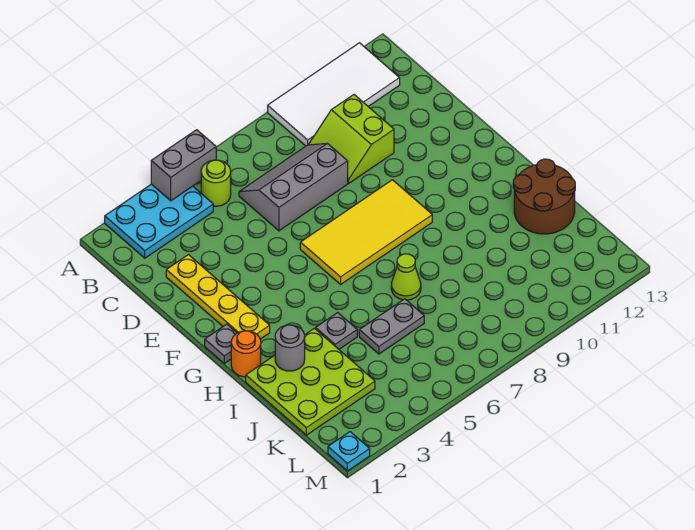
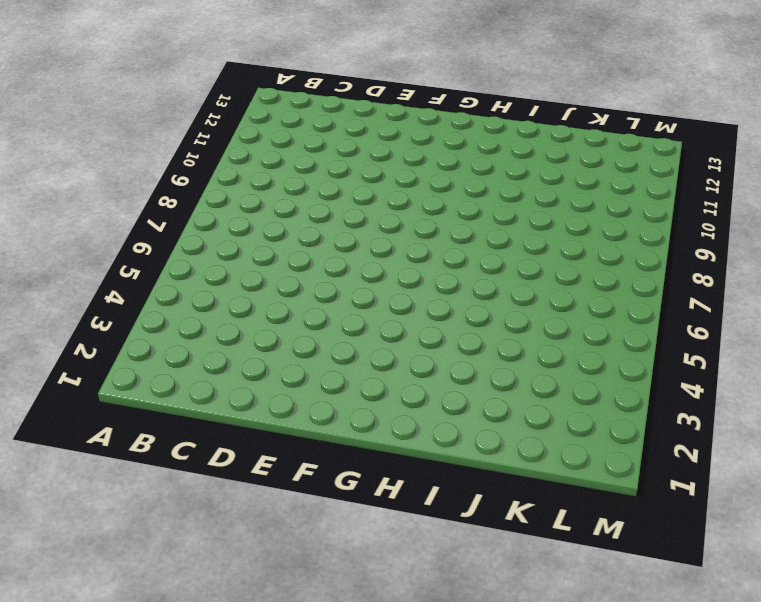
none -> cyan 2x3 plate [105,184,213,258]
none -> white 2x4 tile [268,43,400,146]
none -> lime 1x1 round brick [201,160,231,206]

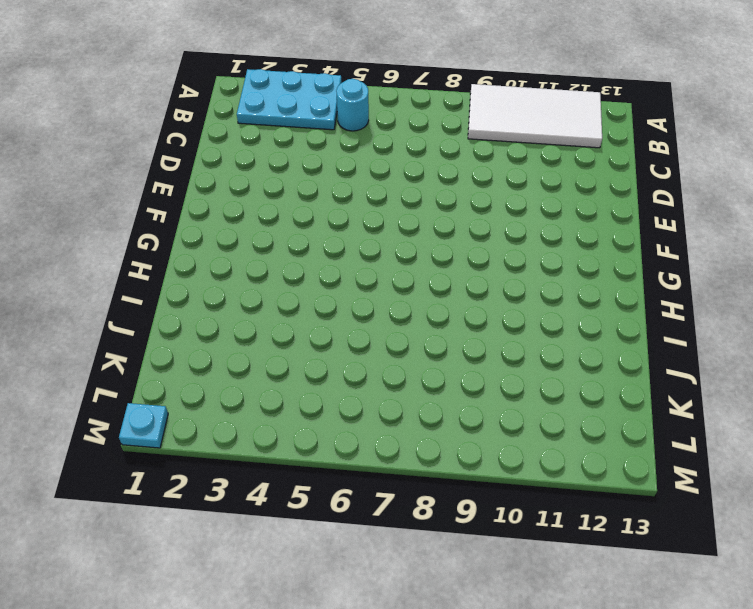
cyan 1x1 round brick [336,79,369,131] -> lime 1x1 round brick [201,160,231,206]
none -> grey 2x3 slope [239,143,348,231]
none -> lime 2x2 slope [309,95,394,183]
none -> yellow 1x4 plate [166,255,270,339]

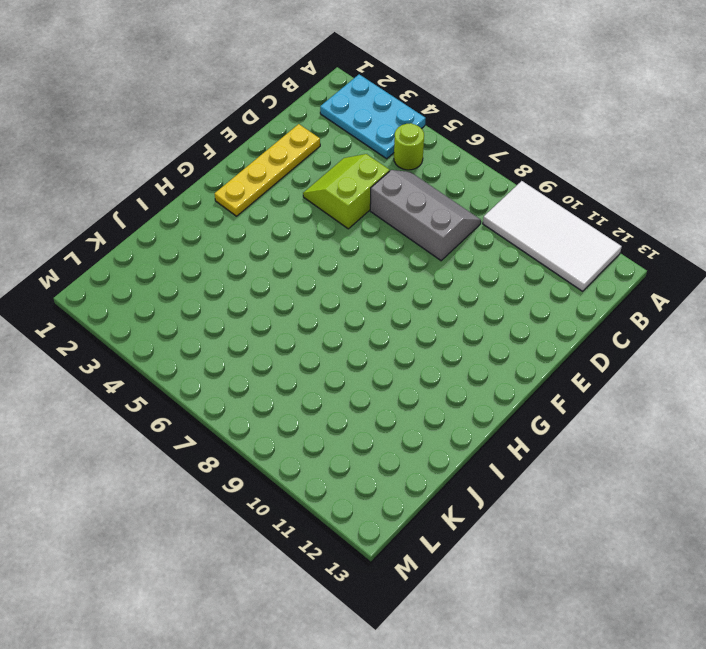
lime 2x2 slope [303,154,389,229] -> lime 2x2 slope moved to [309,95,394,183]
none -> yellow 2x4 tile [300,180,432,284]
none -> grey 1x1 plate [205,324,237,363]
none -> orange 1x1 round brick [231,331,261,377]

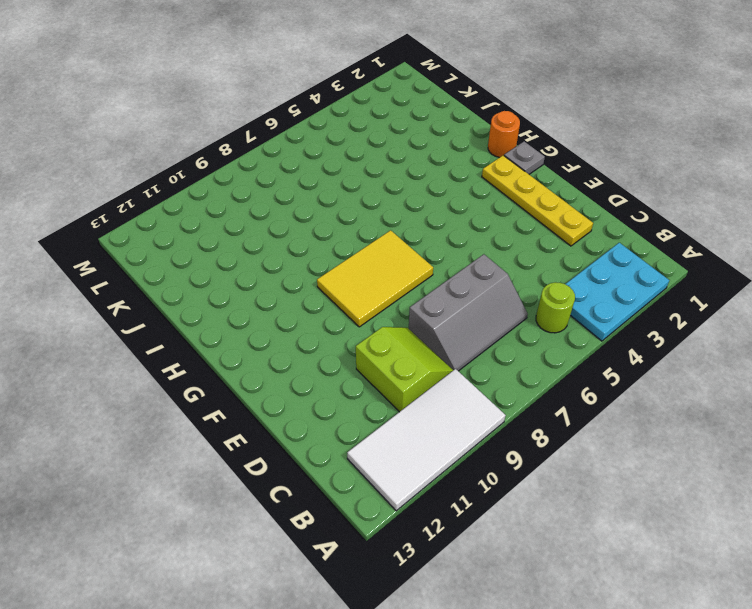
yellow 2x3 tile [317,230,433,327] -> yellow 2x4 tile [300,180,432,284]
none -> lime 3x3 plate [246,328,375,435]
none -> grey 1x1 plate [316,313,357,349]
none -> lime 1x1 cone [391,254,421,300]

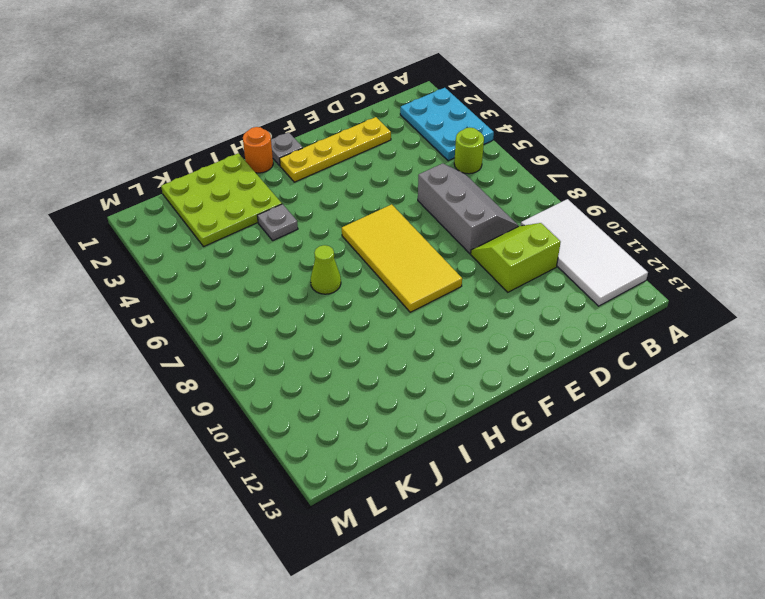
none -> brown 2x2 round brick [513,159,575,234]
none -> grey 1x2 plate [359,299,424,354]
none -> cyan 1x1 plate [328,432,370,471]

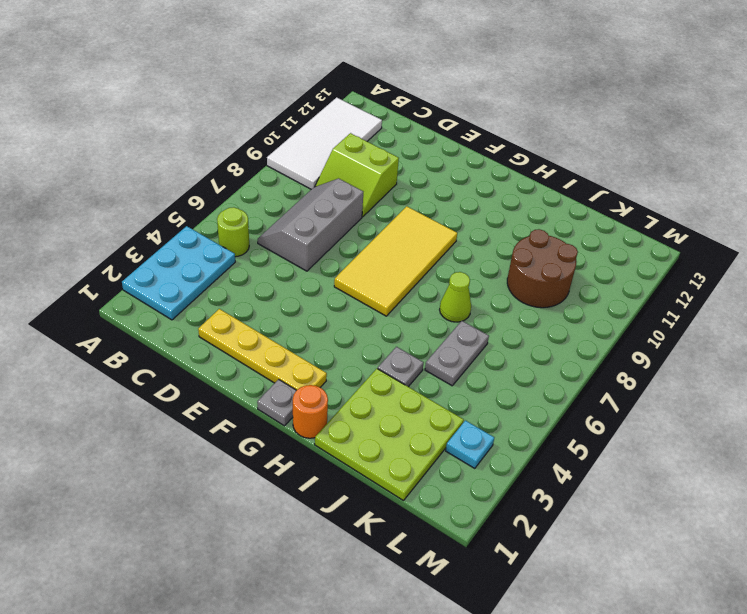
brown 2x2 round brick [507,229,578,308] -> brown 2x2 round brick moved to [513,159,575,234]
cyan 1x1 plate [446,420,494,469] -> cyan 1x1 plate moved to [328,432,370,471]
none -> grey 1x2 brick [151,130,216,201]
none -> grey 1x1 round brick [275,325,305,371]

